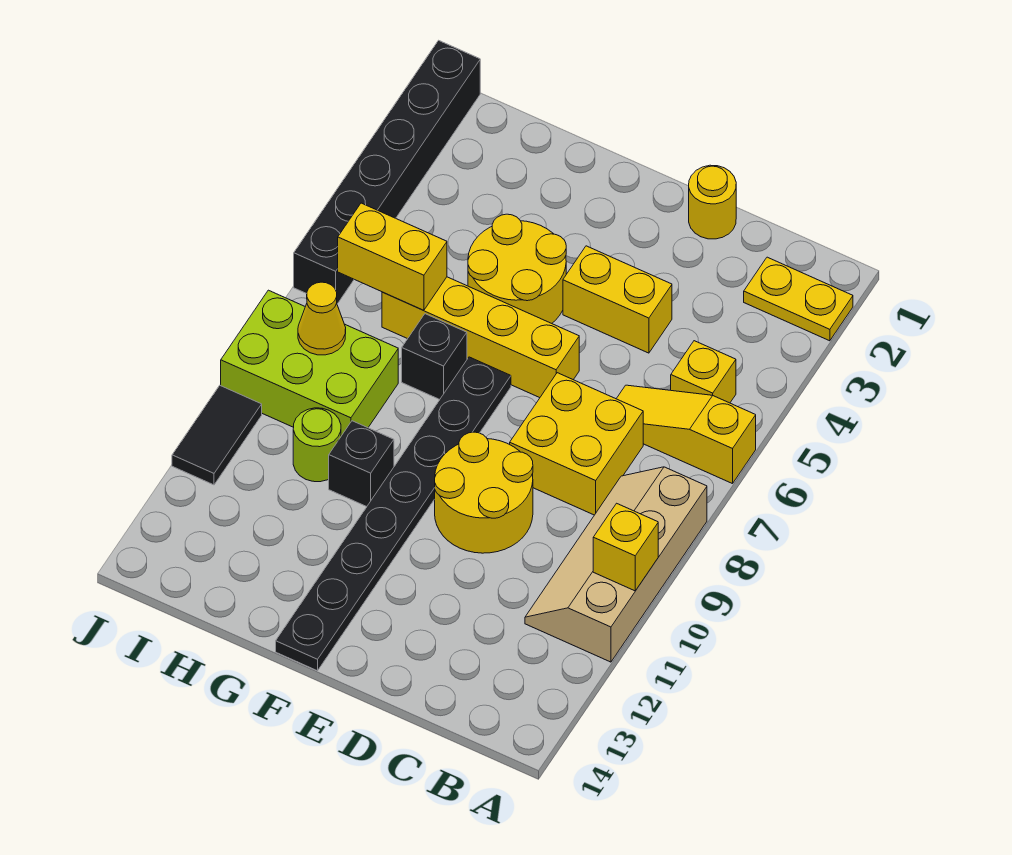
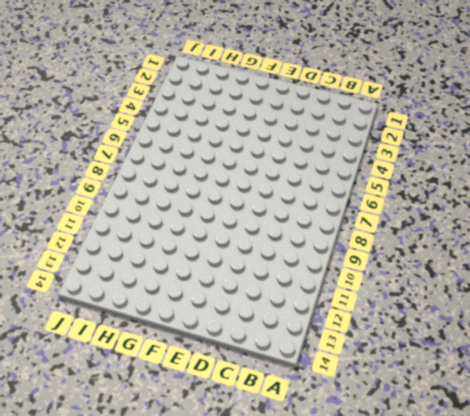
none -> yellow 1x2 plate [744,257,853,341]
none -> yellow 1x3 slope [616,385,756,484]
none -> tan 2x4 slope [525,467,707,662]

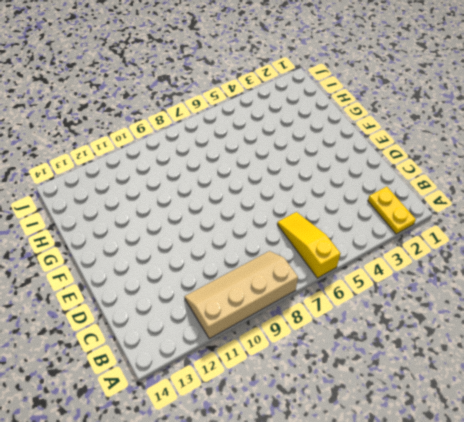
none -> yellow 1x1 brick [671,341,736,403]
none -> yellow 2x2 brick [510,373,643,515]
none -> yellow 1x1 round brick [689,165,736,239]

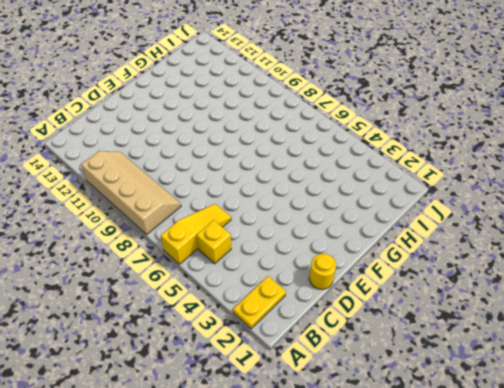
none -> yellow 2x2 brick [510,373,643,515]
none -> yellow 1x2 brick [563,246,672,353]
none -> yellow 2x2 round brick [435,432,533,553]

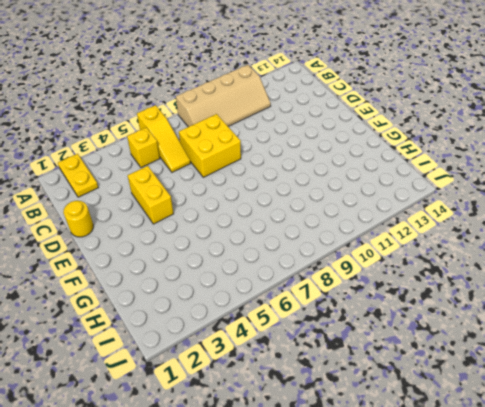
none -> yellow 2x2 round brick [435,432,533,553]
none -> yellow 1x4 brick [382,277,579,398]
none -> yellow 2x2 round brick [468,214,566,323]

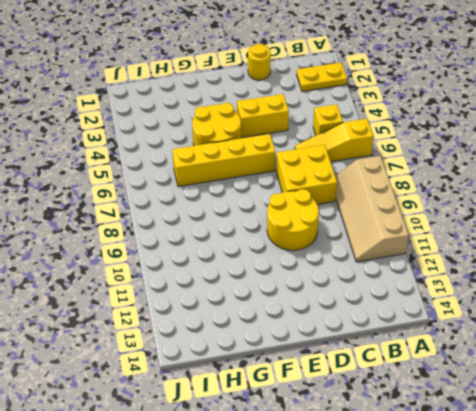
none -> black 1x8 plate [276,357,511,671]
none -> black 1x1 brick [402,314,467,399]
none -> black 1x1 brick [329,421,394,507]

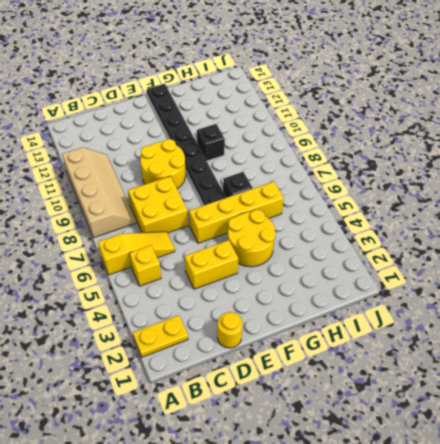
none -> lime 2x3 brick [221,290,398,436]
none -> lime 1x1 round brick [293,408,341,482]
none -> black 1x6 brick [294,40,480,304]

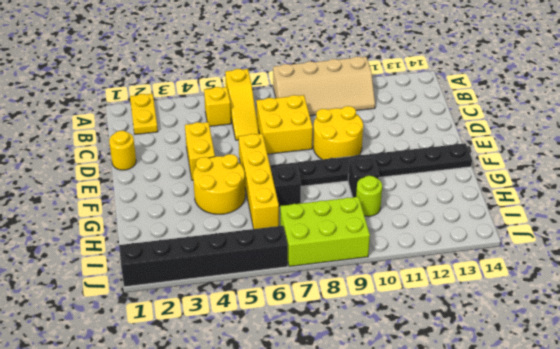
lime 2x3 brick [280,197,370,267] -> lime 2x3 brick turned to [221,290,398,436]
none -> black 1x2 tile [172,385,262,485]
none -> yellow 1x1 brick [593,503,658,591]
none -> yellow 1x2 brick [338,203,447,310]

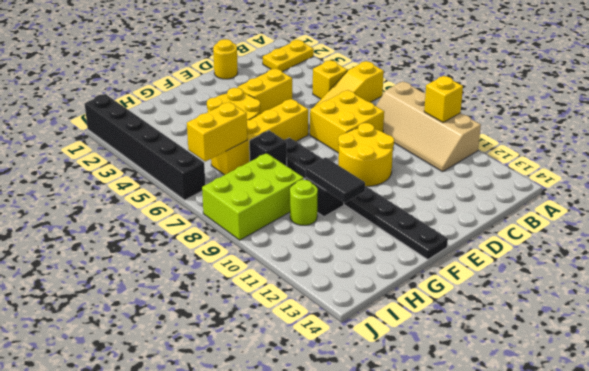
black 1x2 tile [306,157,365,203] -> black 1x2 tile moved to [172,385,262,485]
none -> yellow 1x1 cone [298,282,346,355]

